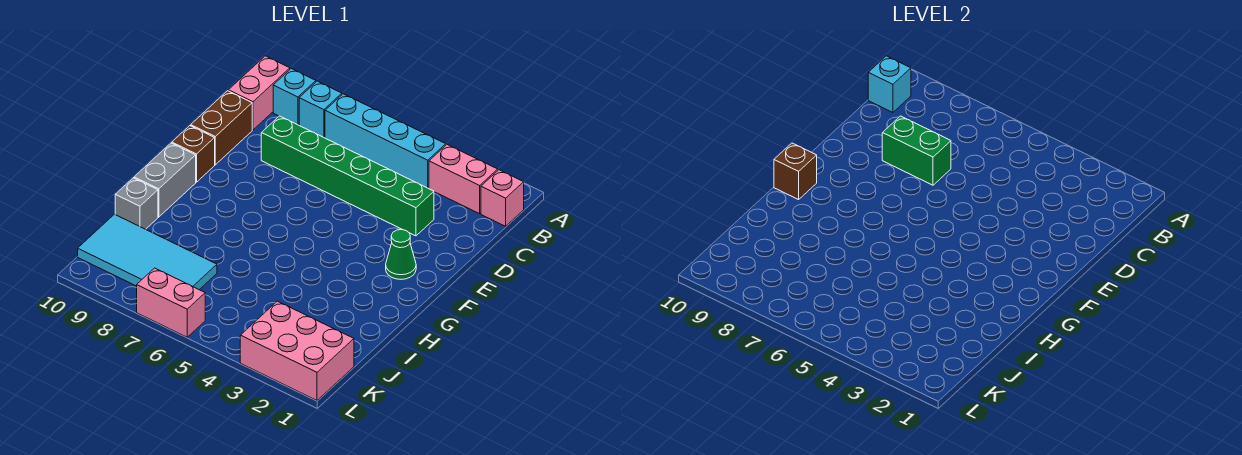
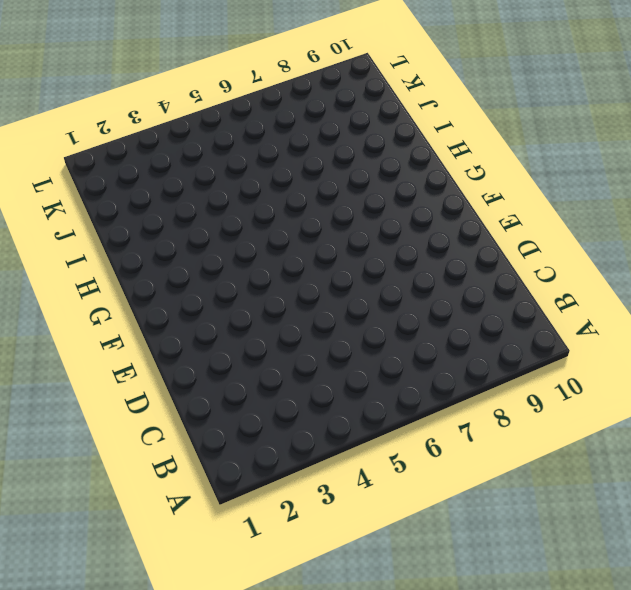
none -> pink 1x1 brick [481,170,524,226]
none -> pink 1x2 brick [429,145,498,214]
none -> cyan 1x4 brick [325,94,446,188]

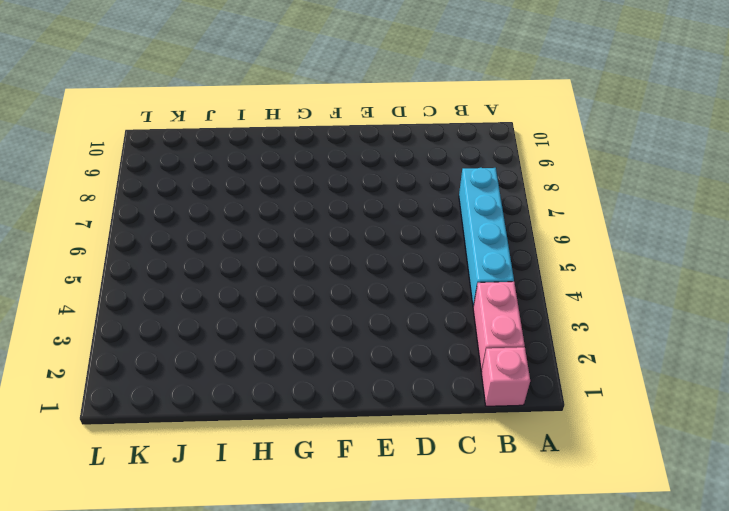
none -> cyan 1x1 brick [299,81,342,137]
none -> cyan 1x1 brick [273,69,316,125]
none -> pink 1x2 brick [228,56,290,130]

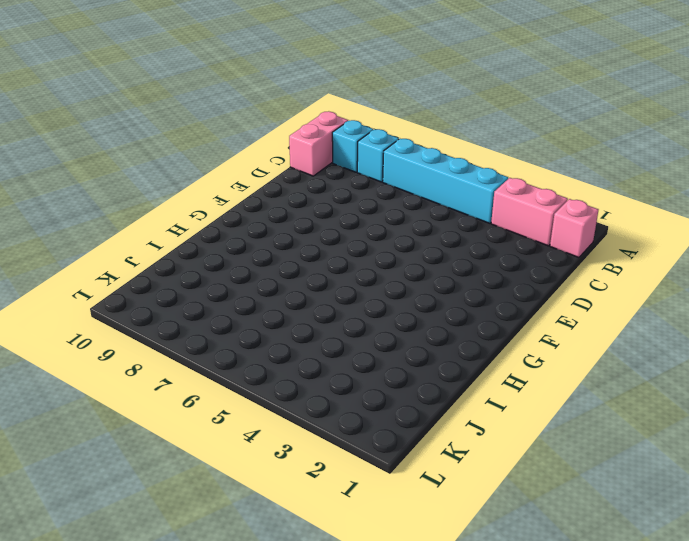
none -> green 1x6 brick [261,116,434,236]
none -> brown 1x2 brick [191,91,252,165]
none -> green 1x1 cone [386,230,416,279]

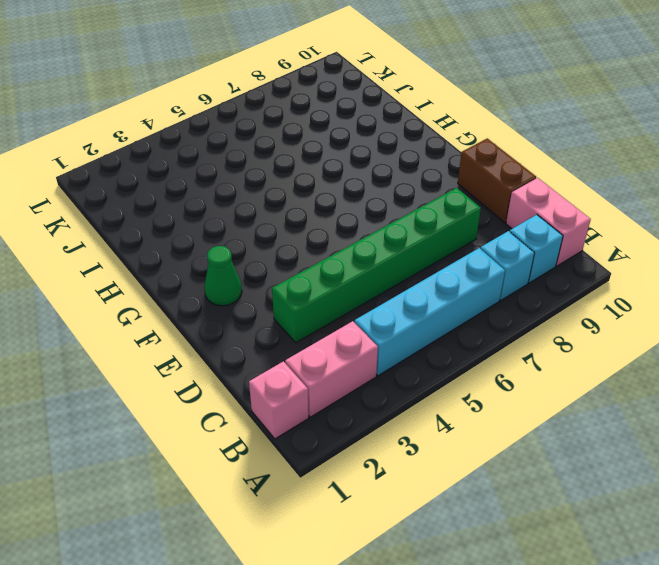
none -> brown 1x1 brick [172,126,215,182]
none -> grey 1x2 brick [134,143,196,217]
none -> grey 1x1 brick [115,178,158,229]

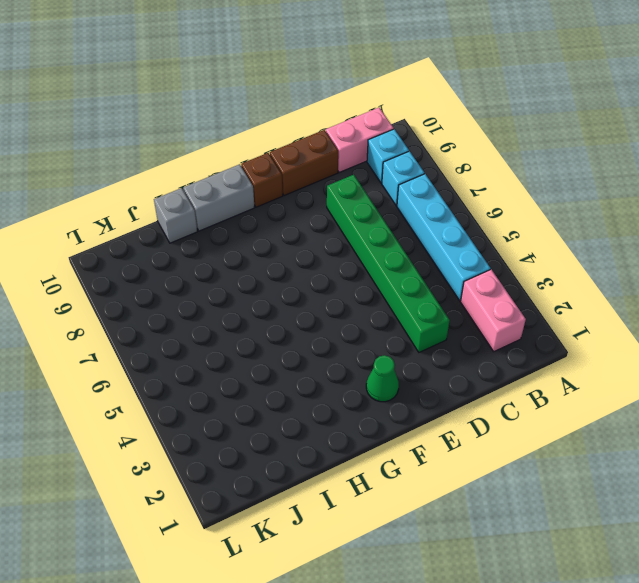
none -> pink 1x1 brick [481,170,524,226]
none -> cyan 2x4 tile [78,214,217,290]
none -> pink 2x3 brick [240,301,354,400]

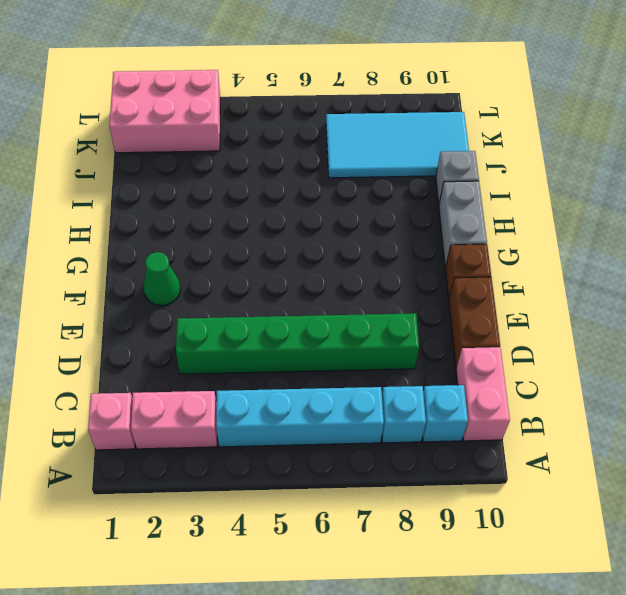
none -> pink 1x2 brick [137,268,205,337]
none -> cyan 1x1 brick [868,56,911,112]
none -> green 1x2 brick [882,116,951,185]

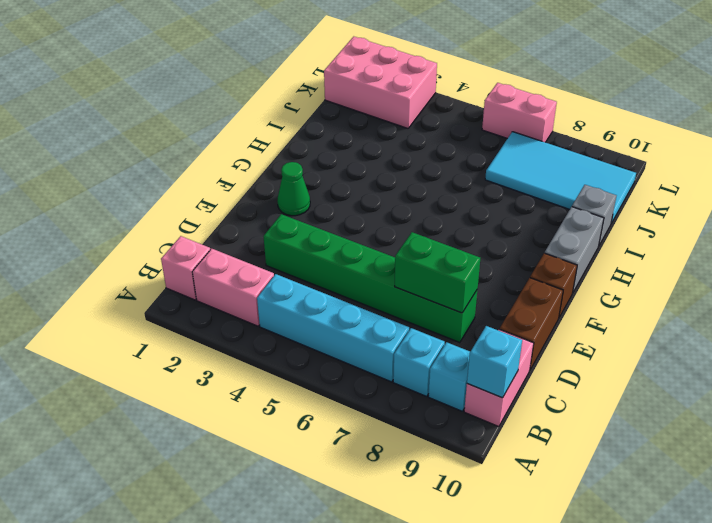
none -> brown 1x1 brick [774,143,817,200]

